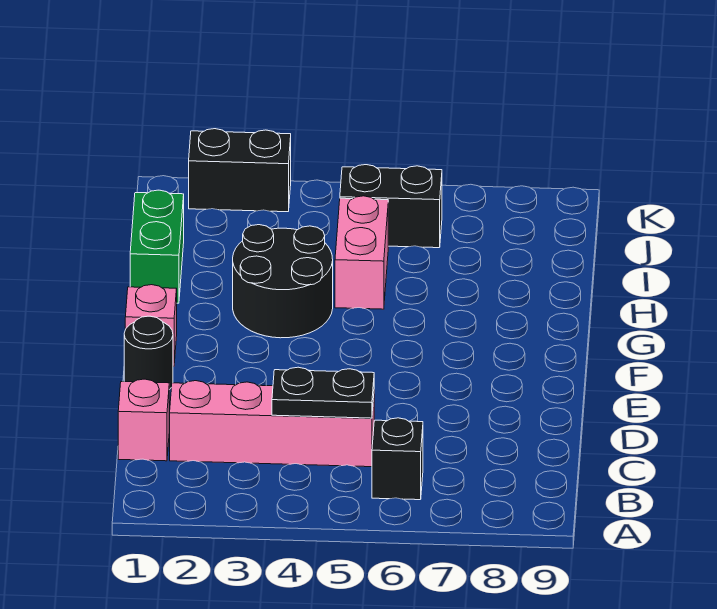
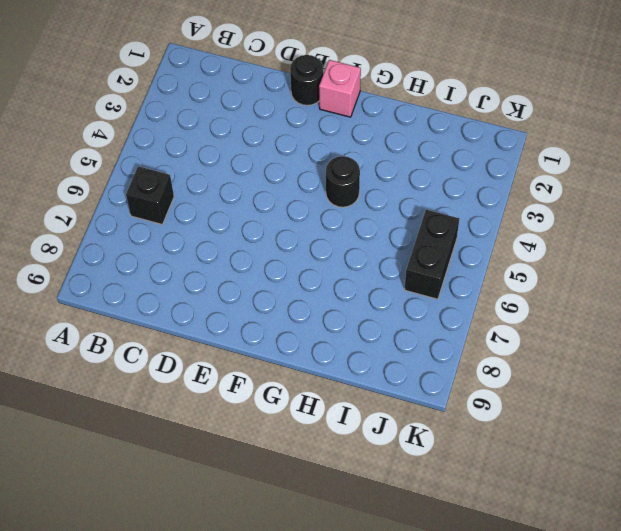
black 1x1 round brick [326,156,360,207] -> black 2x2 round brick [233,225,333,338]
none -> pink 1x1 brick [118,379,169,461]
none -> pink 1x4 brick [170,381,374,467]

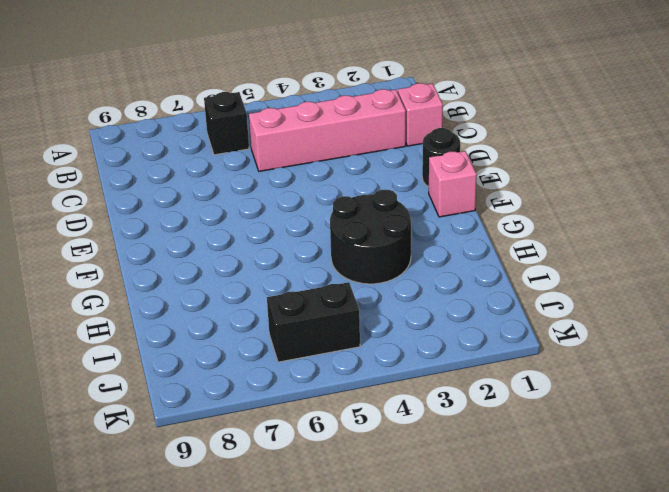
none -> green 1x2 brick [130,190,184,303]
none -> pink 1x2 brick [335,196,388,309]

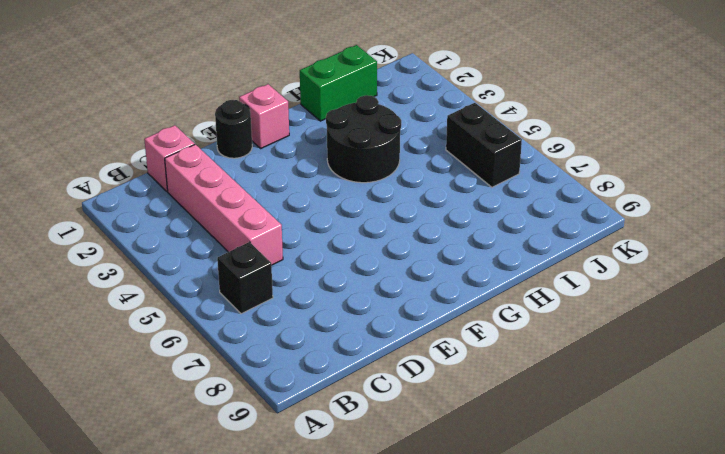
none -> pink 1x2 brick [335,196,388,309]
none -> black 1x2 brick [189,129,291,212]

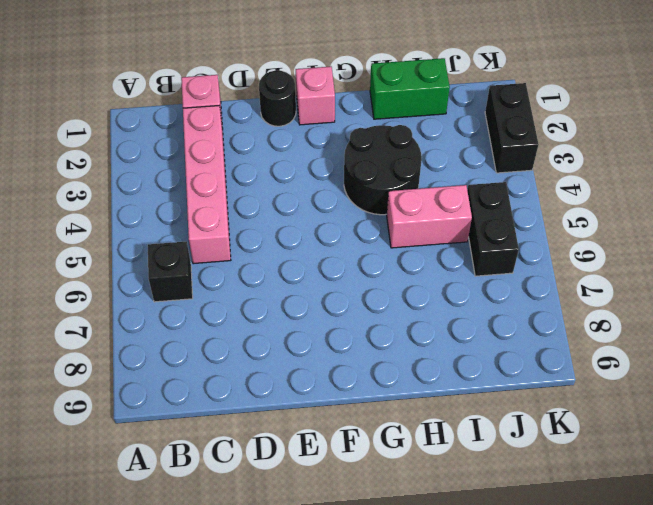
none -> black 1x2 plate [272,367,374,418]

